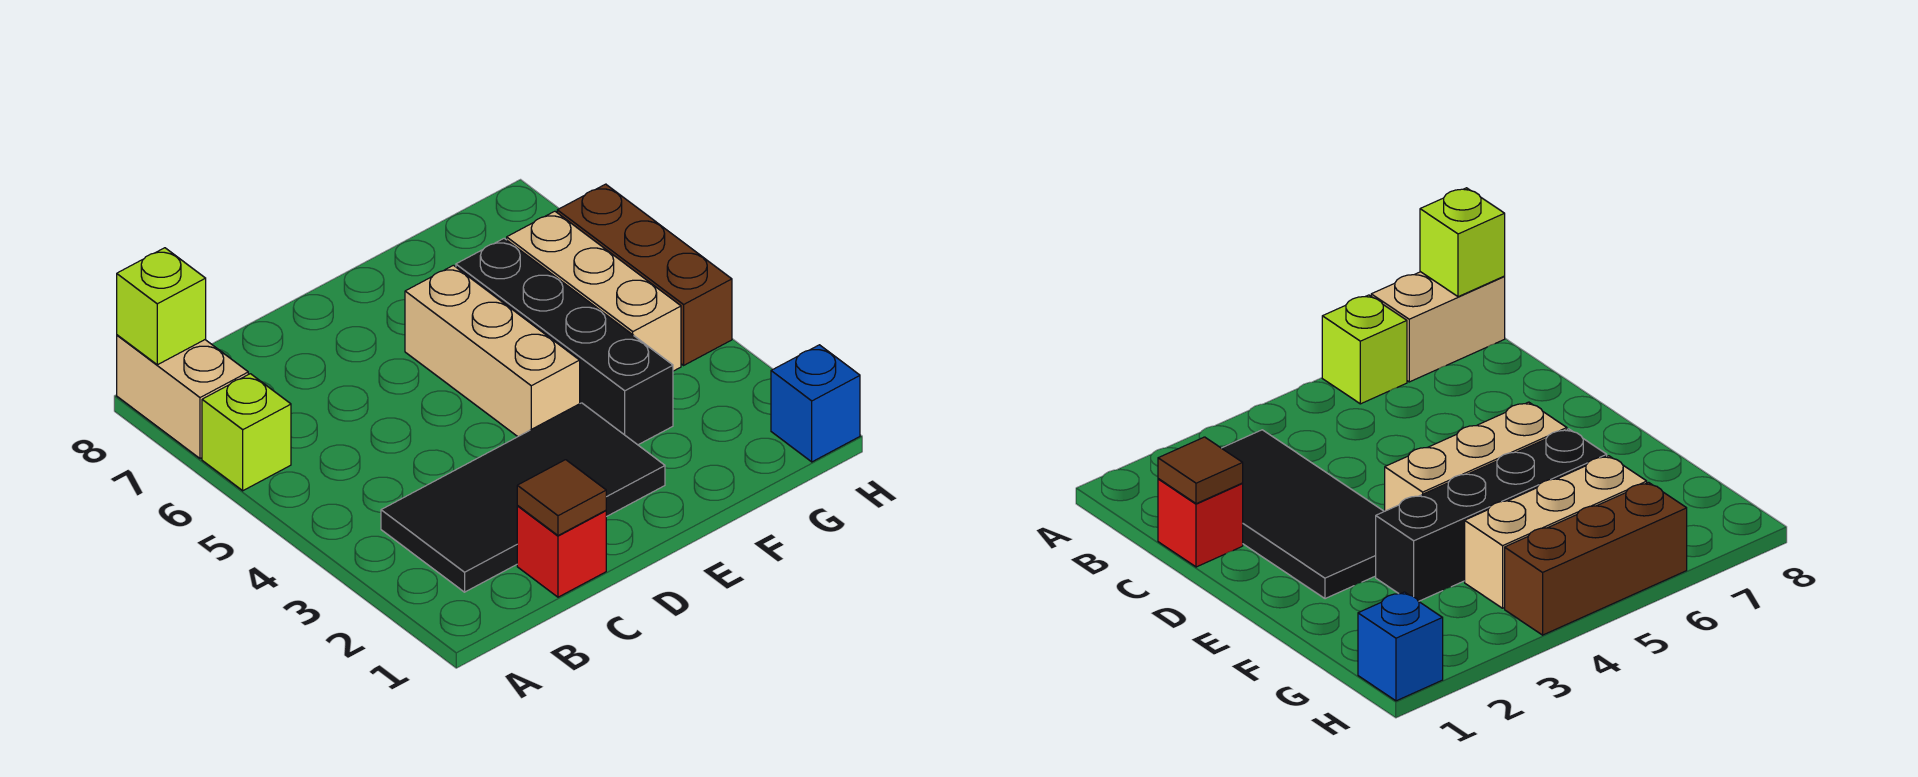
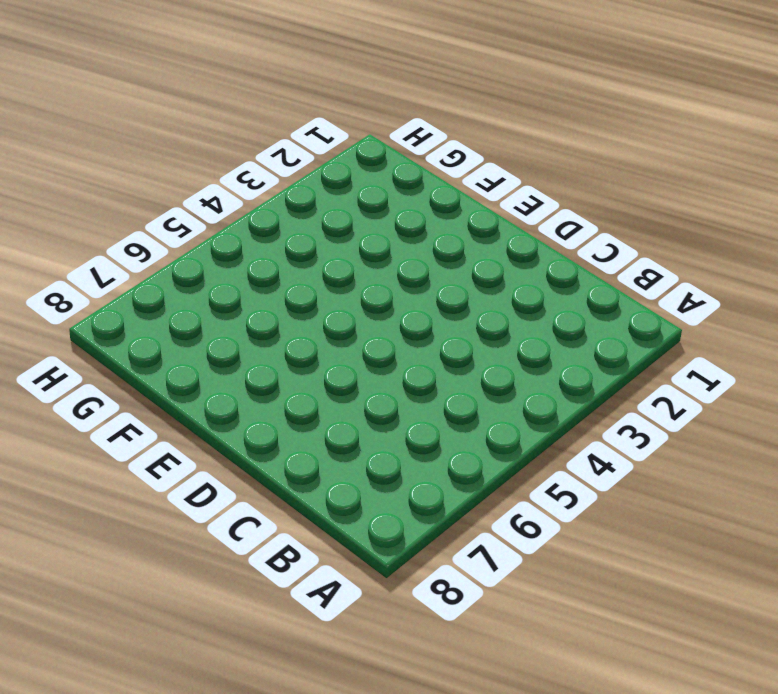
none -> lime 1x1 brick [202,374,291,491]
none -> tan 1x2 brick [117,335,248,459]

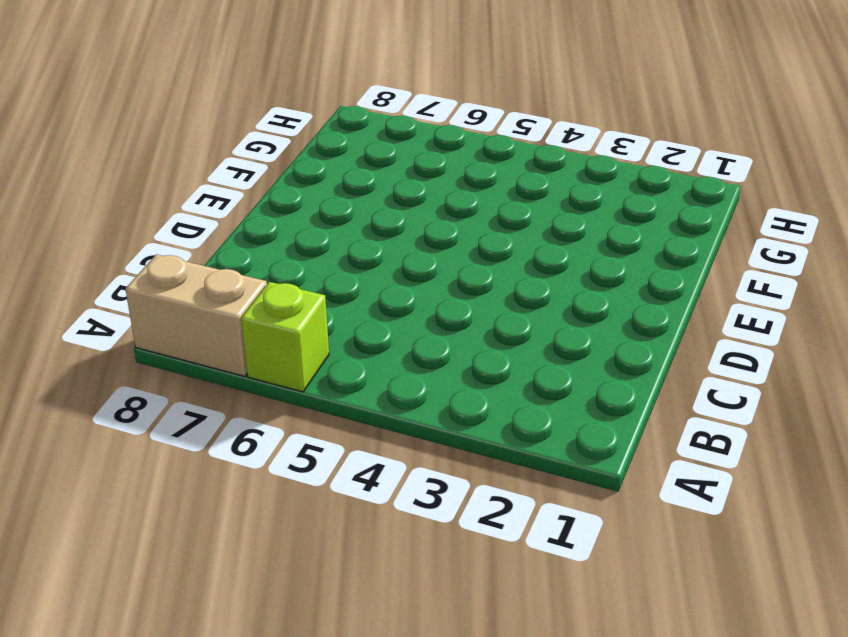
none -> black 2x4 tile [381,403,665,592]
none -> red 1x1 brick [517,506,606,597]

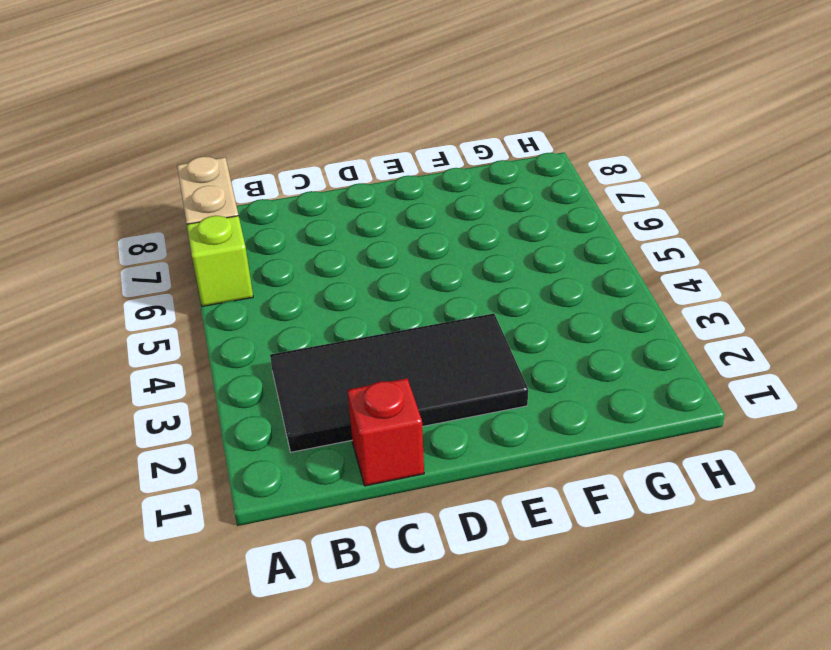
none -> tan 1x3 brick [405,265,580,437]
none -> black 1x4 brick [456,238,673,445]

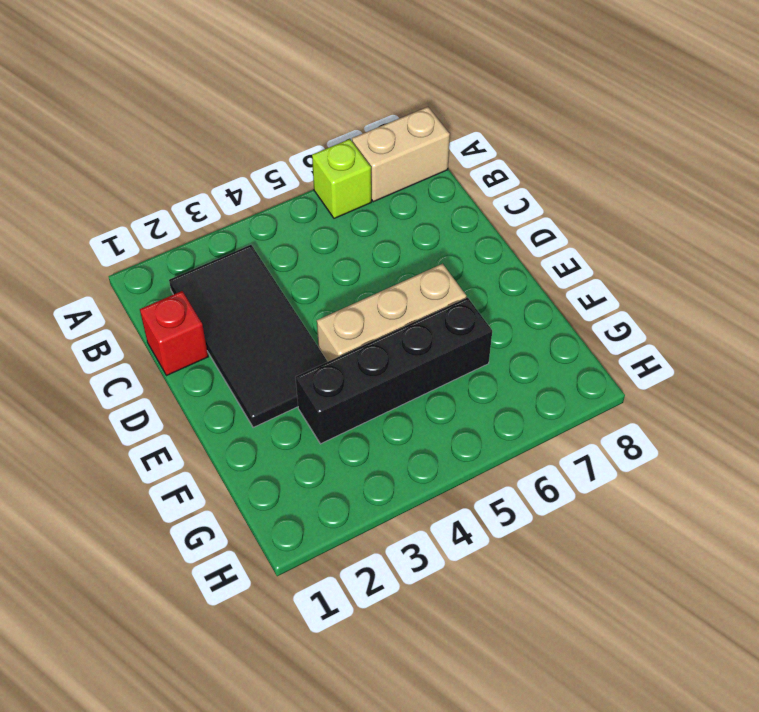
none -> tan 1x3 brick [507,211,681,371]
none -> blue 1x1 brick [771,345,860,462]

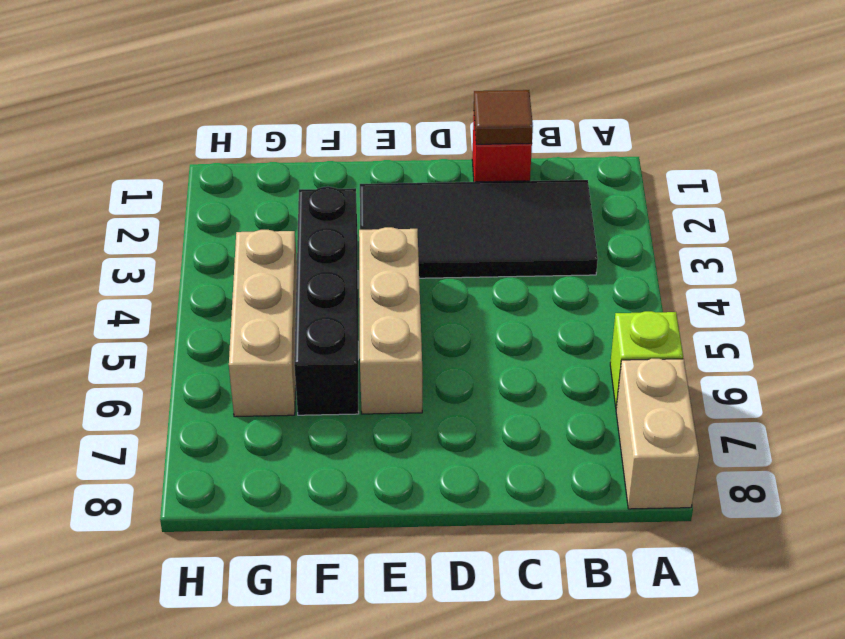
none -> blue 1x1 brick [771,345,860,462]
none -> brown 1x3 brick [557,184,732,365]

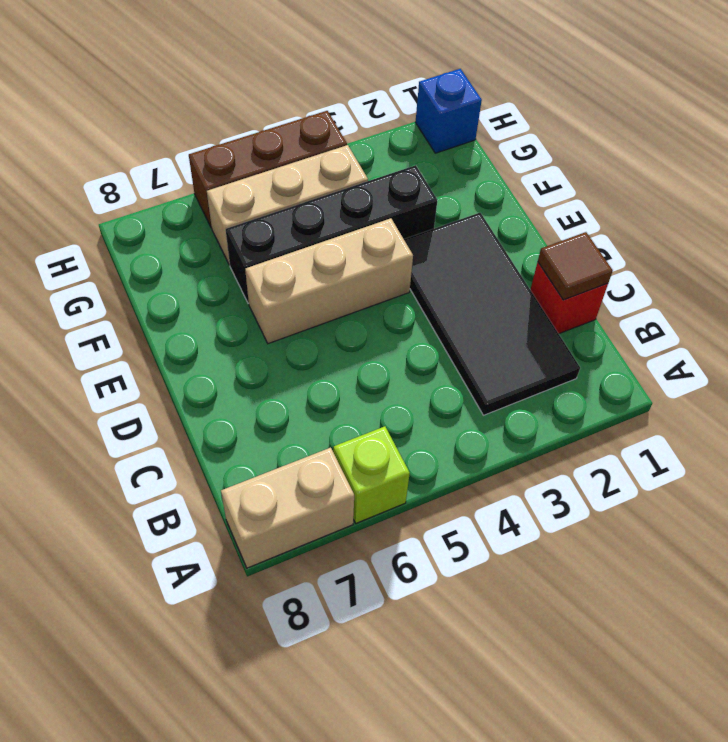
none -> lime 1x1 brick [117,248,206,365]

